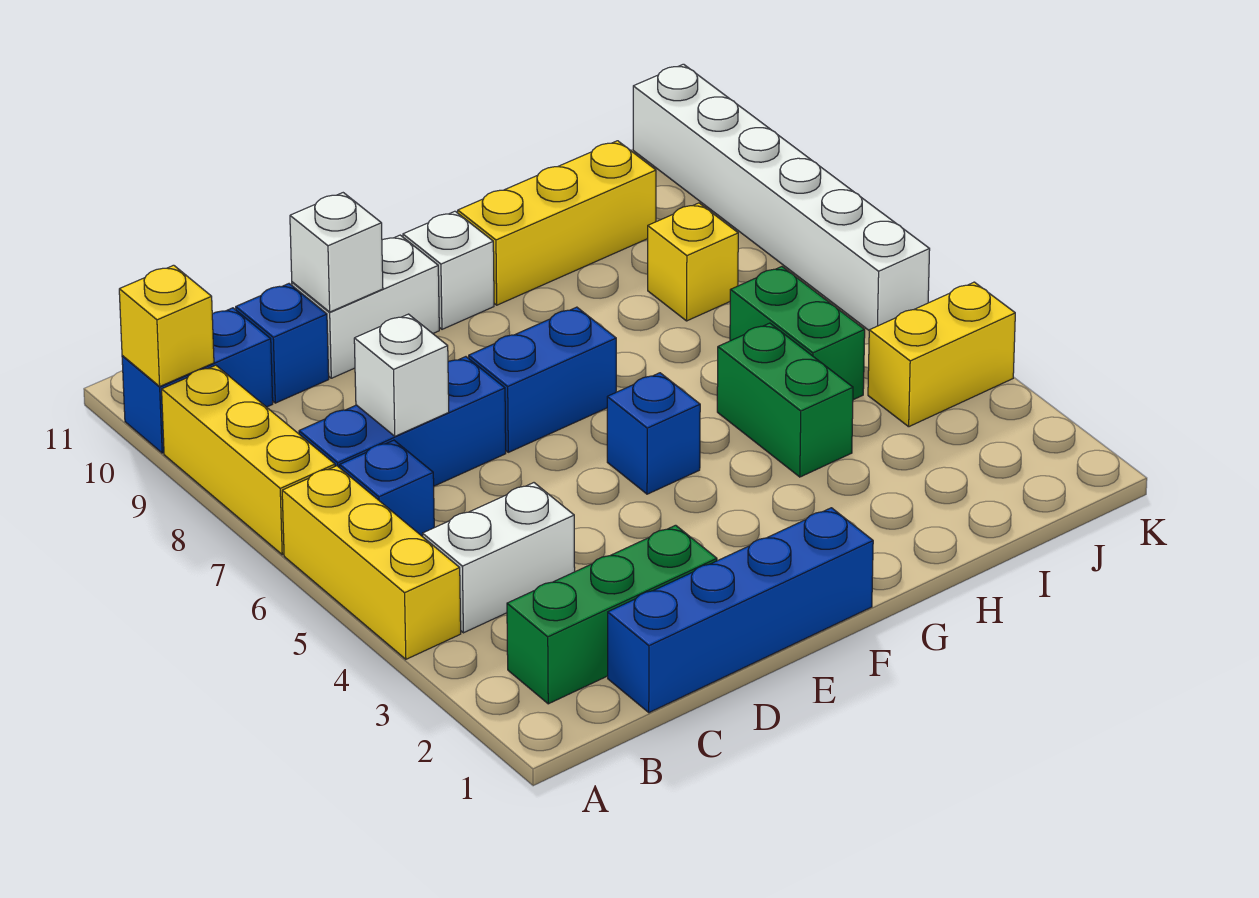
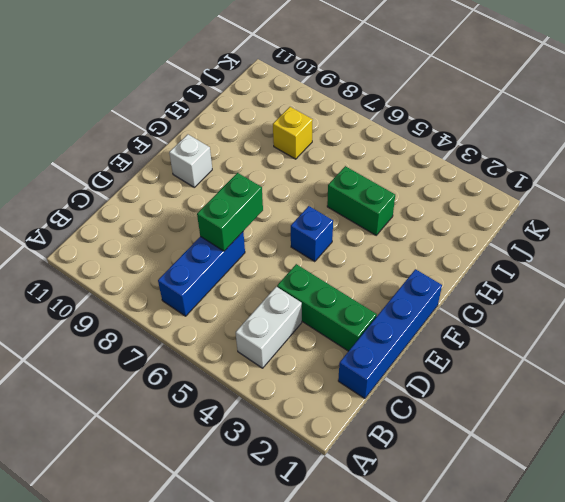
green 1x3 brick [277,264,377,351] -> green 1x3 brick turned to [507,525,717,704]
green 1x2 brick [197,173,263,251] -> green 1x2 brick turned to [730,267,865,400]
none -> yellow 1x3 brick [282,466,461,659]
none -> yellow 1x3 brick [162,365,335,555]
none -> blue 1x2 brick [122,308,273,453]

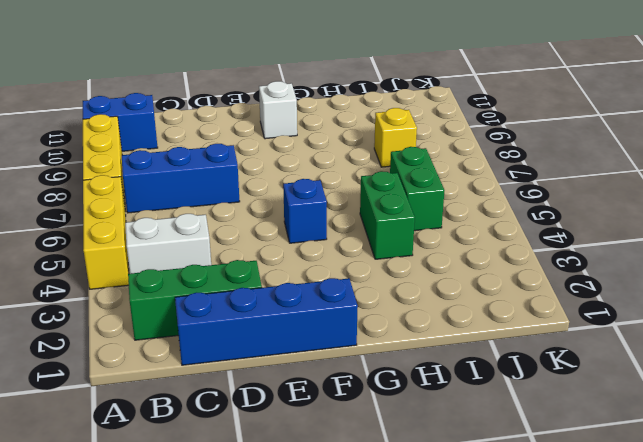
none -> blue 1x1 brick [340,440,434,537]
none -> blue 1x1 brick [236,284,329,403]
none -> white 1x2 brick [292,235,439,378]

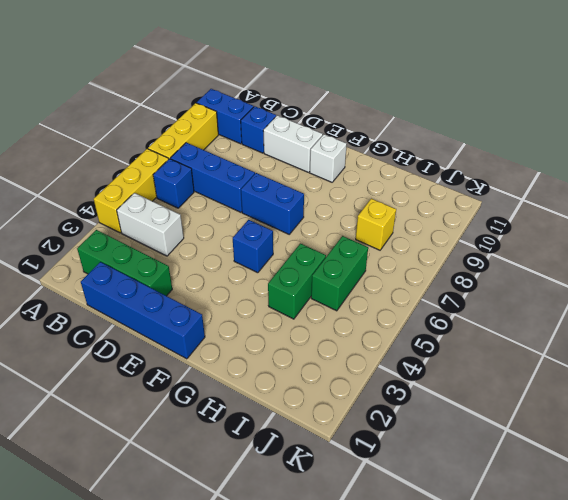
none -> yellow 1x3 brick [458,141,656,305]
none -> yellow 1x2 brick [868,282,1015,427]
none -> white 1x6 brick [633,64,930,330]

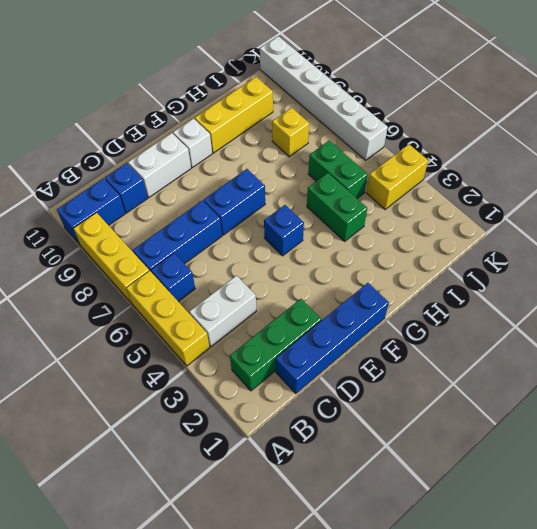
none -> yellow 1x1 brick [119,265,214,386]
none -> white 1x1 brick [354,314,449,436]
none -> white 1x1 brick [290,193,383,312]

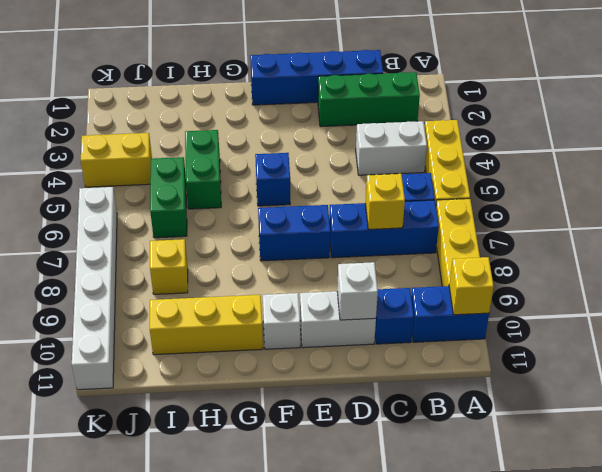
yellow 1x1 brick [365,174,405,229] -> white 1x1 brick [354,314,449,436]

